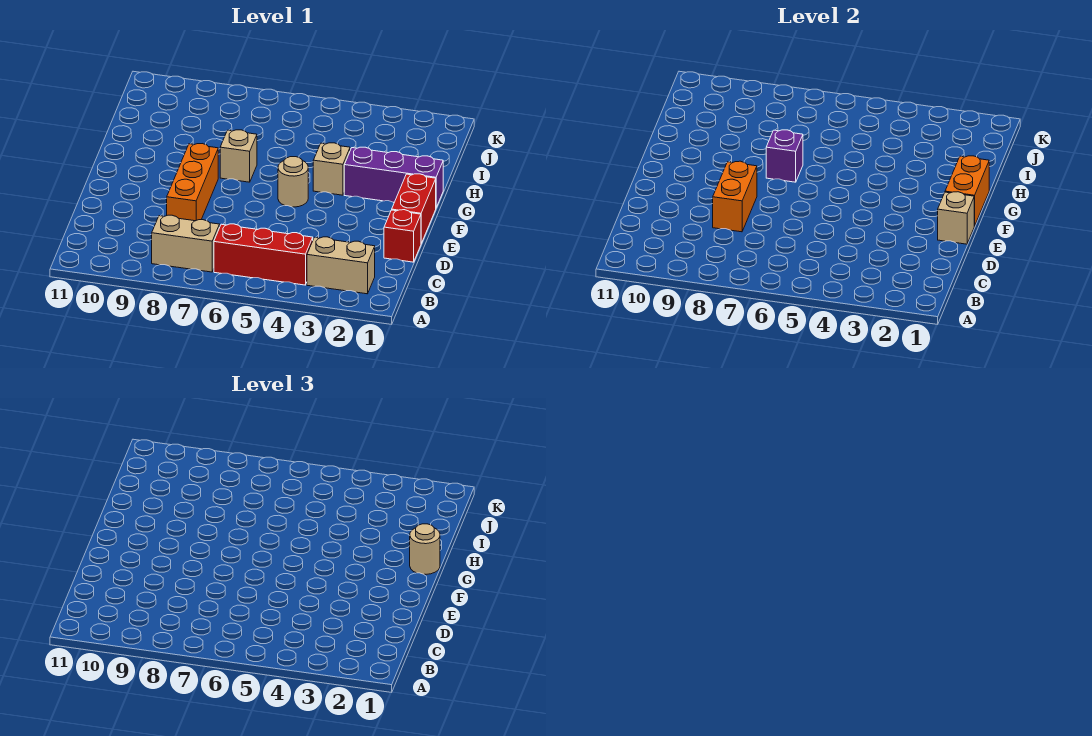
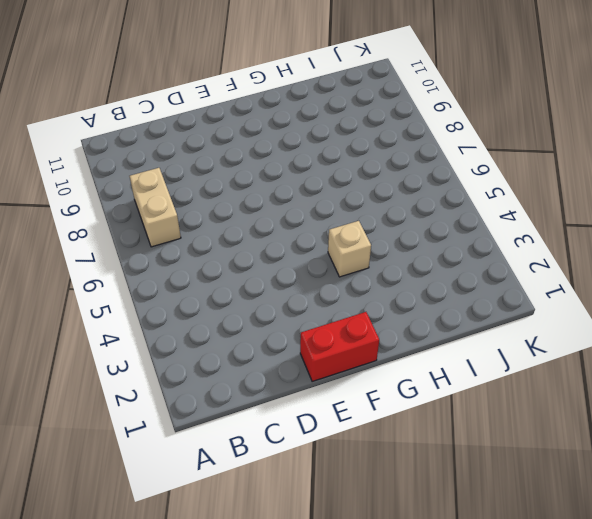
none -> tan 1x2 brick [307,237,375,294]
none -> red 1x3 brick [214,224,313,285]
none -> red 1x1 brick [384,210,421,262]

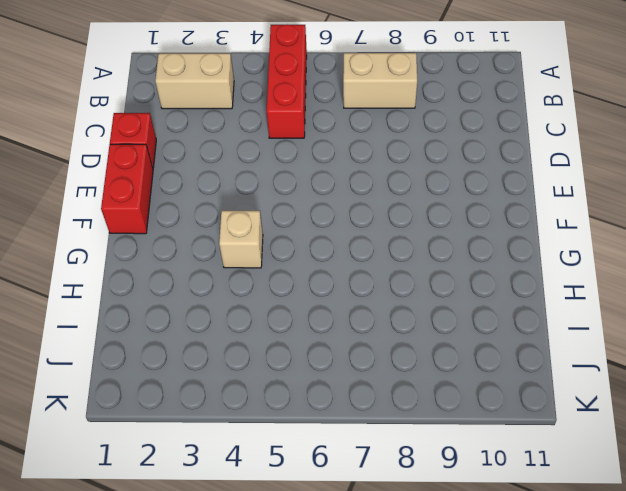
red 1x3 brick [267,24,307,138] -> red 1x3 brick turned to [214,224,313,285]
none -> orange 1x3 brick [167,144,218,221]
none -> tan 1x1 round brick [278,157,308,207]
none -> purple 1x3 brick [344,147,443,207]

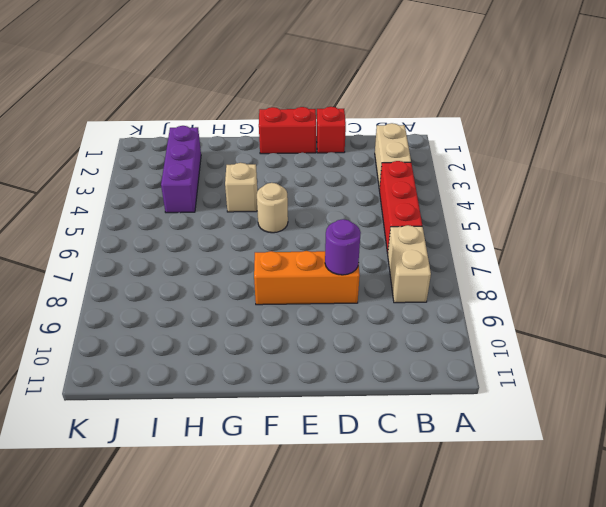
purple 1x1 round brick [325,219,361,275] -> orange 1x2 brick [713,161,757,232]
purple 1x3 brick [161,126,201,213] -> purple 1x3 brick moved to [344,147,443,207]
none -> tan 1x1 brick [220,130,257,182]
none -> tan 1x1 brick [938,192,974,244]
none -> orange 1x2 brick [945,156,989,226]

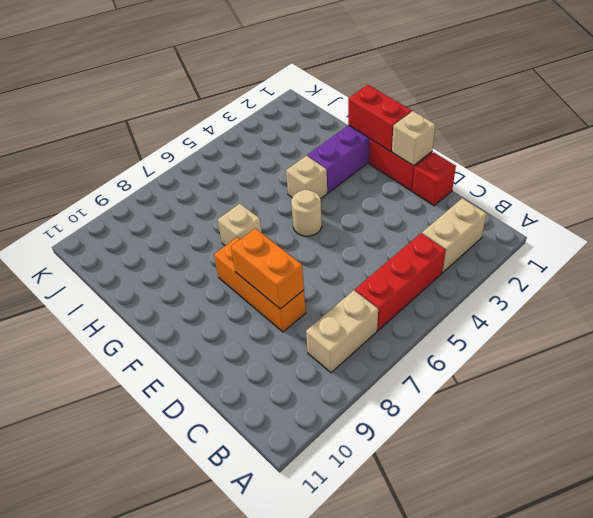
red 1x2 brick [348,85,412,151] -> orange 1x2 brick [945,156,989,226]
none -> purple 1x1 brick [766,130,803,182]
none -> tan 1x1 round brick [410,524,440,574]

